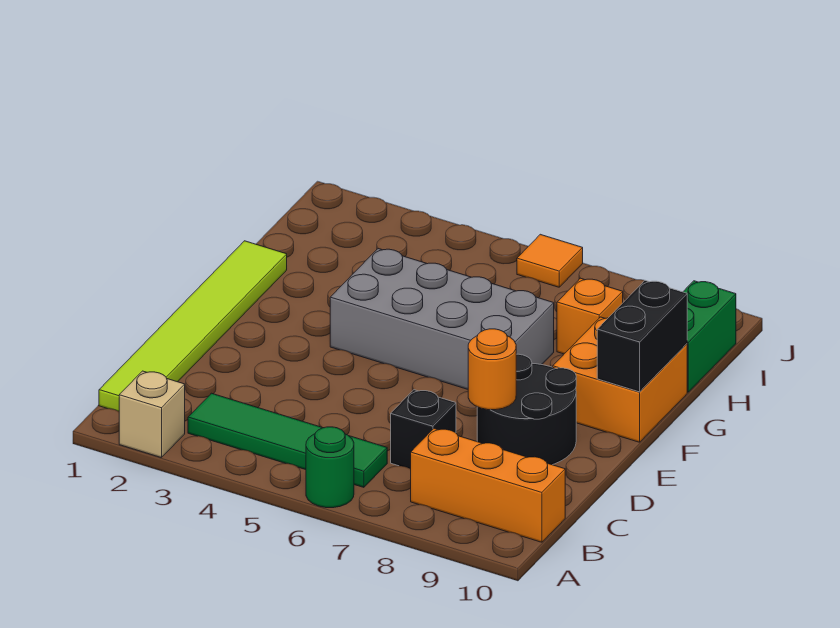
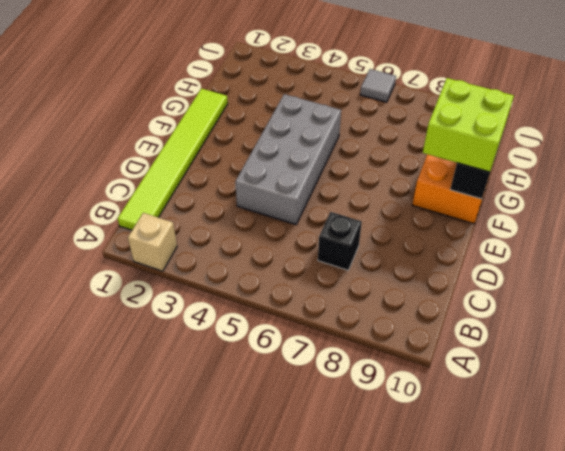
grey 2x4 brick [235,94,341,225] -> grey 2x4 brick turned to [330,248,554,389]
lime 2x2 brick [423,78,514,172] -> none
grey 1x1 tile [360,69,396,102] -> orange 1x1 tile [517,234,583,287]
none -> green 1x1 round brick [306,427,354,508]
none -> green 1x4 tile [188,393,387,487]
none -> orange 1x3 brick [411,428,565,542]

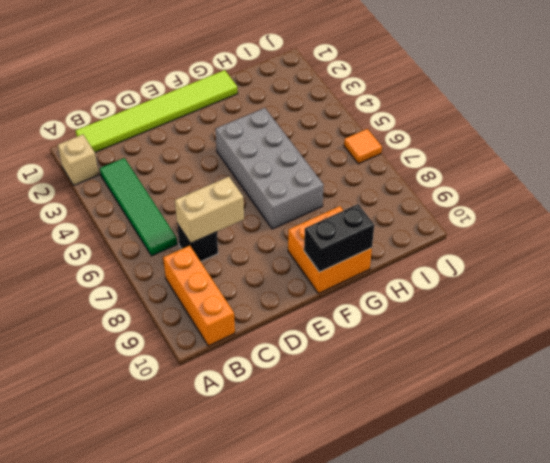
tan 1x2 brick [175,176,244,243] -> none
none -> green 1x1 round brick [306,427,354,508]
none -> black 2x2 round brick [477,354,576,465]
none -> orange 1x1 brick [557,278,623,354]

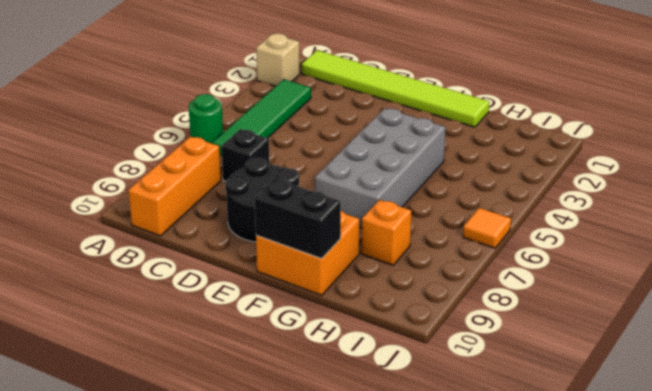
none -> green 1x2 brick [683,281,736,392]
none -> orange 1x1 round brick [468,329,516,410]

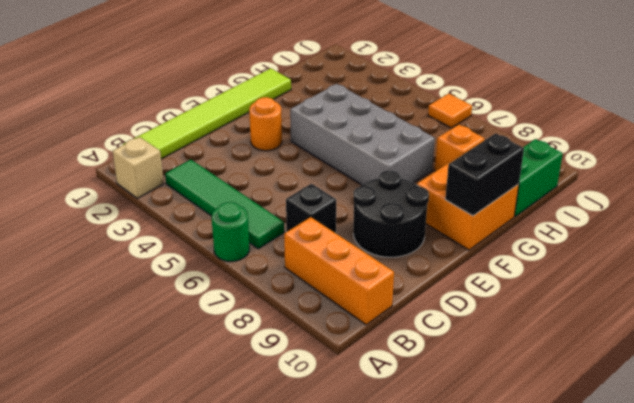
orange 1x1 round brick [249,97,282,151] -> orange 1x1 round brick moved to [468,329,516,410]

